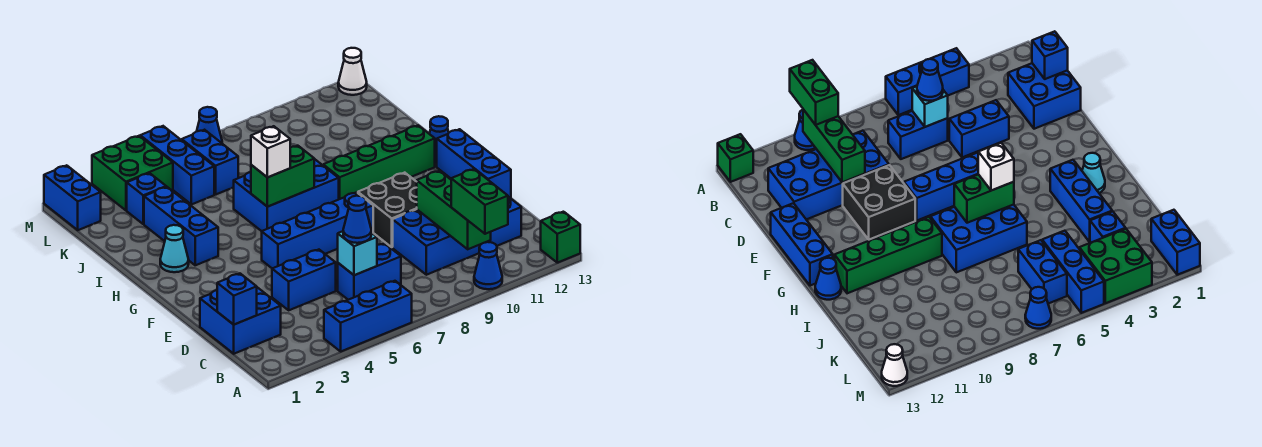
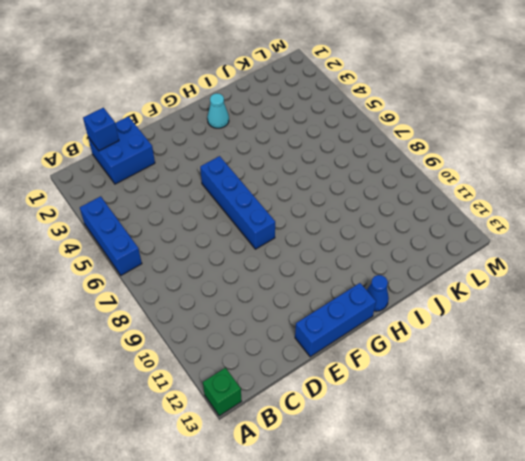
none -> blue 1x1 cone [474,242,502,289]
none -> blue 1x2 brick [338,243,401,300]
none -> blue 2x4 brick [393,197,521,275]

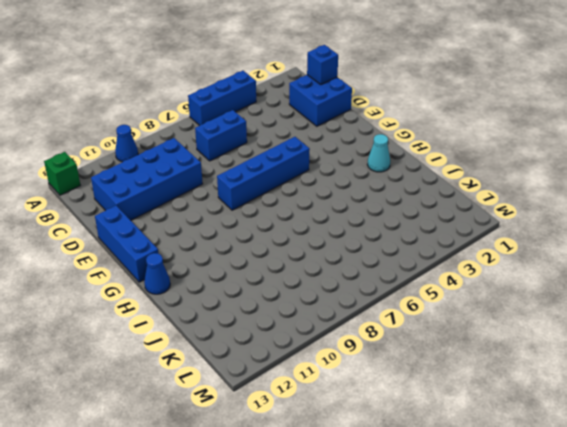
none -> blue 1x2 brick [272,250,336,310]
none -> black 2x2 brick [358,173,417,247]
none -> blue 1x3 brick [144,187,218,265]

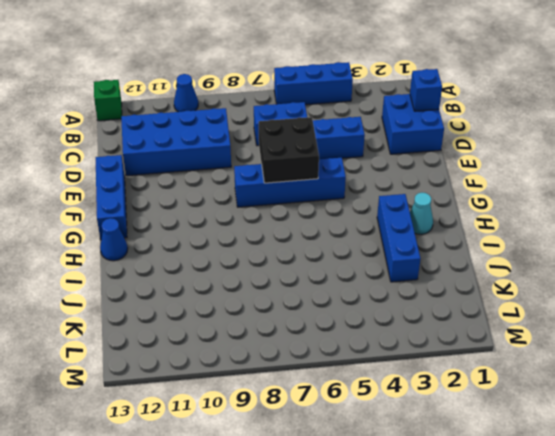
black 2x2 brick [259,117,319,183] -> black 2x2 brick moved to [358,173,417,247]
none -> blue 2x3 brick [233,159,339,231]
none -> green 1x4 brick [323,125,435,199]
none -> blue 1x1 brick [127,173,166,224]

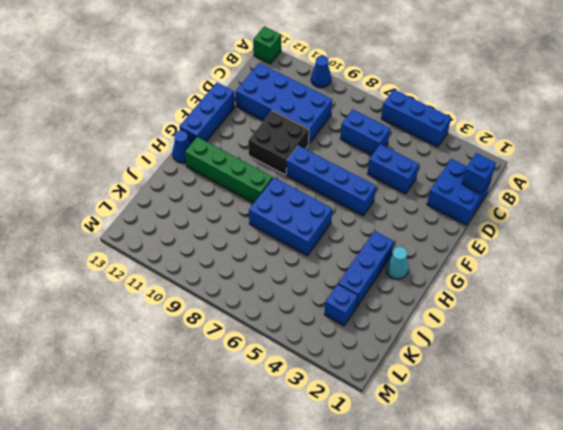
none -> blue 1x3 brick [140,126,214,204]
none -> blue 1x2 brick [182,130,238,195]
none -> blue 1x2 brick [44,165,101,230]

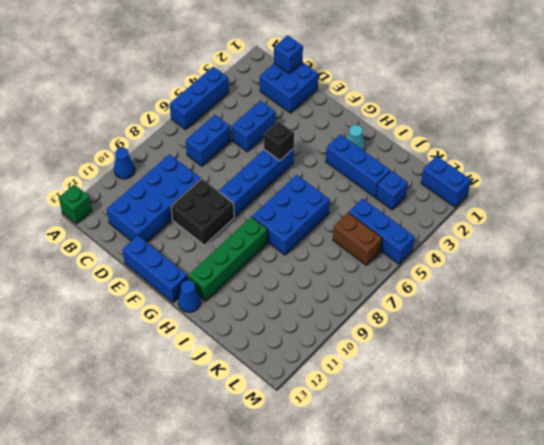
black 1x1 brick [264,121,294,161] -> none
brown 1x2 brick [333,213,382,265] -> blue 1x2 brick [182,130,238,195]
none -> green 2x2 brick [92,136,173,210]
none -> blue 1x1 cone [197,107,222,143]
none -> white 1x1 cone [338,48,367,95]

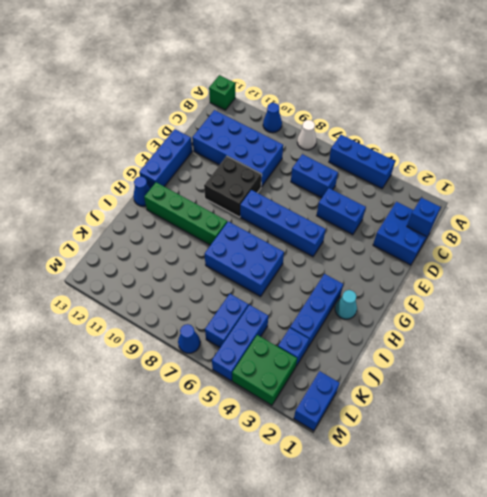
white 1x1 cone [297,120,316,150] -> white 1x1 cone moved to [338,48,367,95]
none -> green 1x3 brick [417,171,491,249]
none -> cyan 1x1 brick [338,231,377,275]
none -> green 1x2 brick [251,146,314,207]

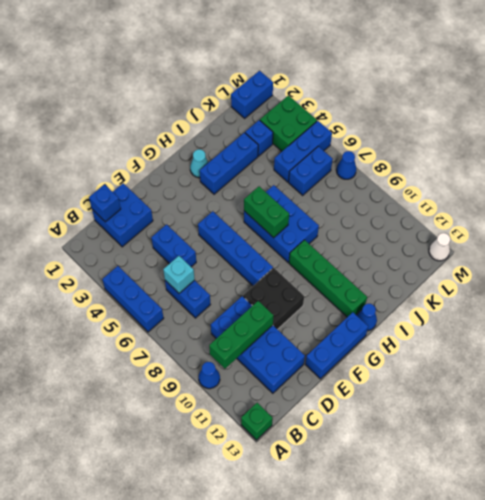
none -> green 1x2 brick [451,169,508,234]
none -> blue 1x1 cone [343,196,371,243]
none -> white 1x1 brick [251,126,290,177]

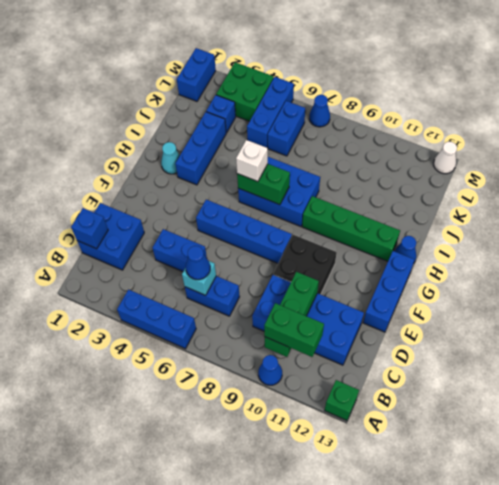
green 1x2 brick [264,303,324,357] -> green 1x2 brick turned to [451,169,508,234]

